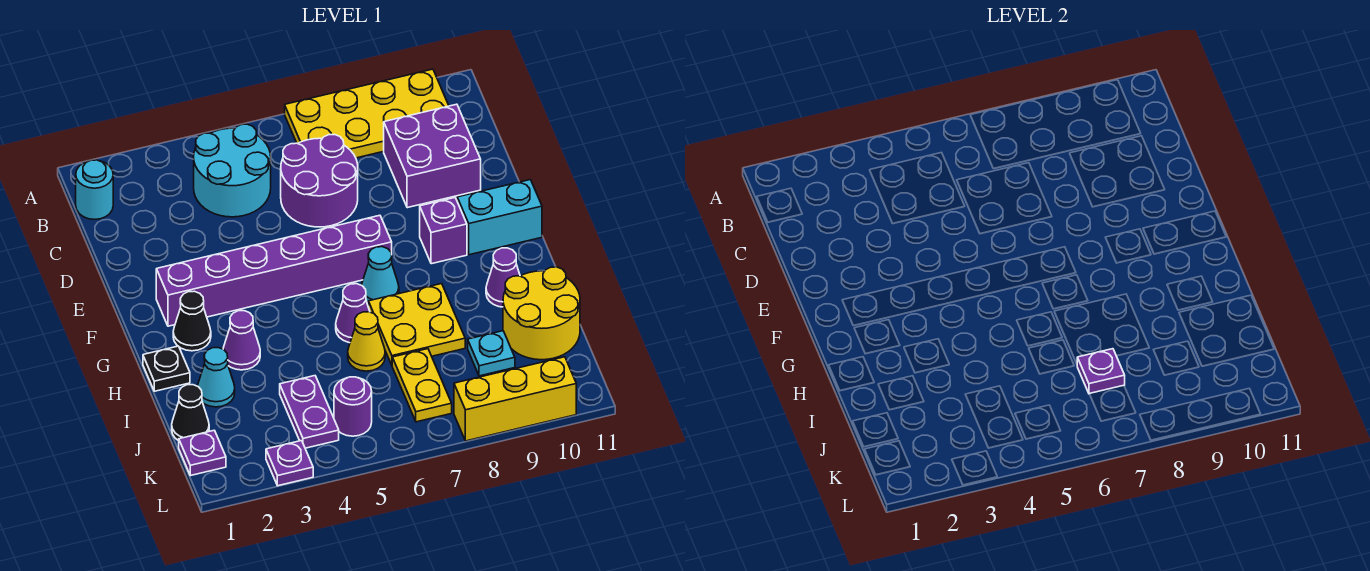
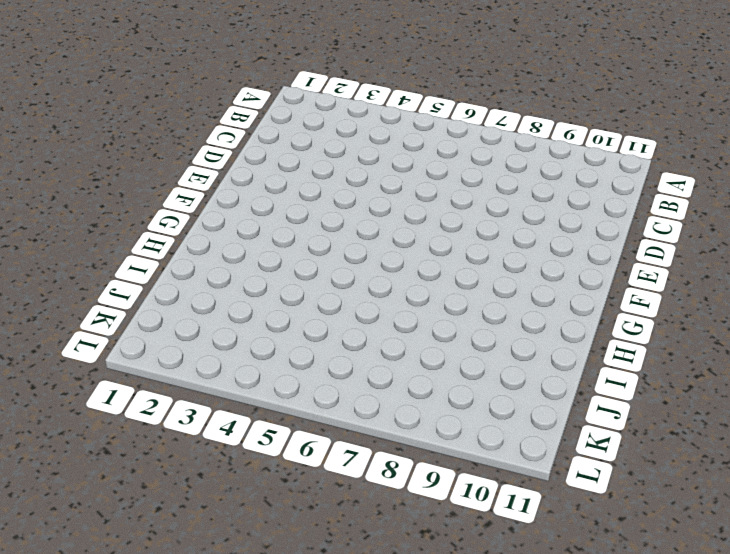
none -> yellow 2x4 plate [285,69,449,158]
none -> cyan 1x1 round brick [76,160,113,220]
none -> cyan 2x2 round brick [194,124,271,217]

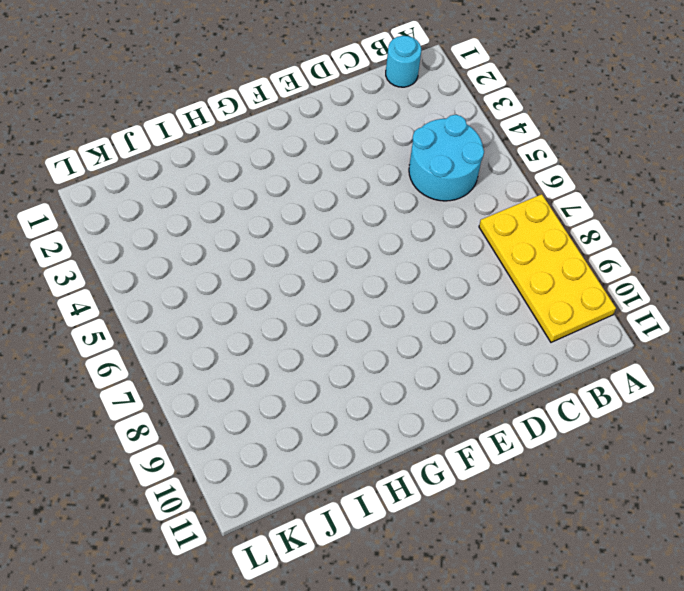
none -> purple 2x2 round brick [281,135,358,227]
none -> purple 2x2 brick [384,104,481,208]
none -> purple 1x6 brick [156,215,392,326]

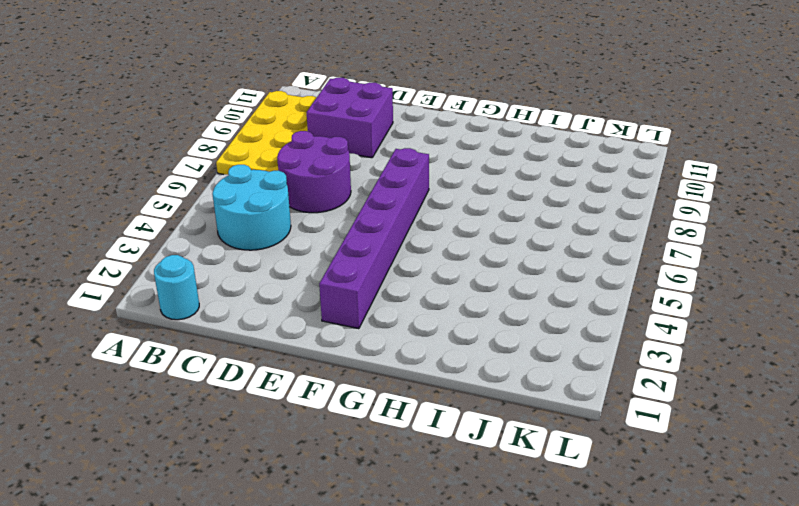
none -> purple 1x1 brick [420,198,467,264]
none -> cyan 1x2 brick [457,180,542,255]
none -> black 1x1 cone [173,291,211,351]

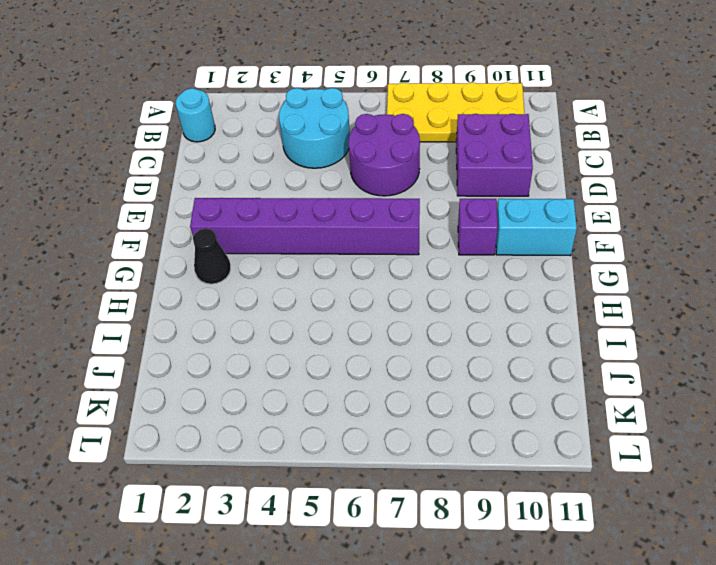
none -> cyan 1x1 cone [362,247,399,302]
none -> black 1x1 plate [143,346,190,391]
none -> purple 1x1 cone [223,311,260,370]

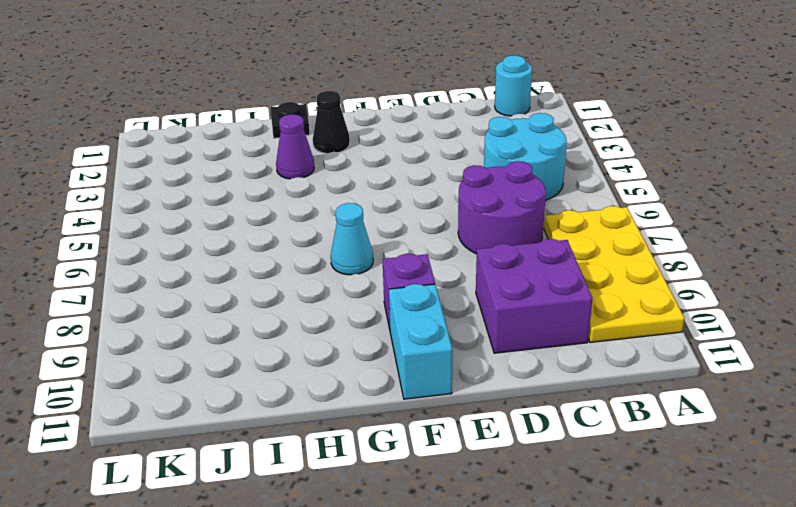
none -> purple 1x6 brick [156,215,392,326]
none -> purple 1x1 cone [336,284,370,343]
none -> yellow 2x2 plate [368,284,465,365]

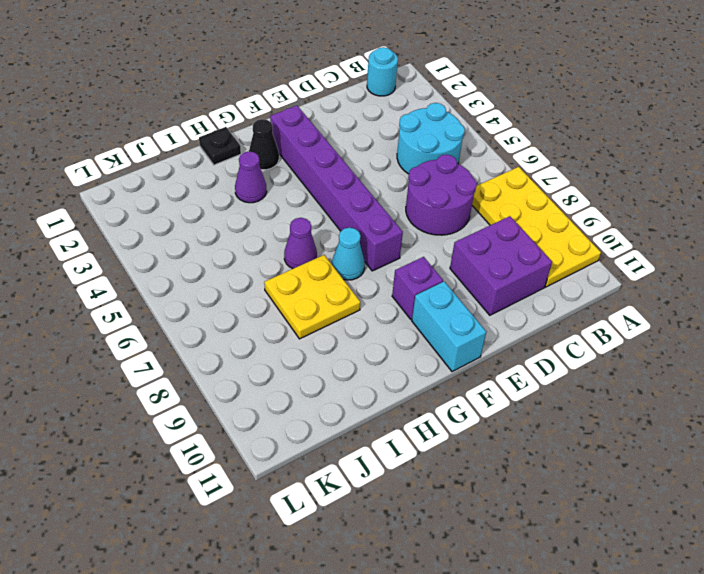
none -> purple 1x1 cone [486,248,520,307]
none -> cyan 1x1 cone [198,348,235,407]
none -> yellow 1x1 cone [348,312,385,371]

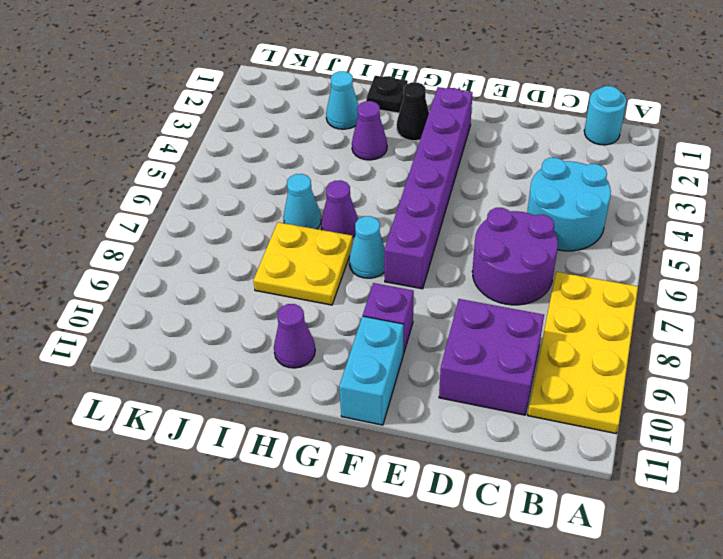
cyan 1x1 cone [283,174,321,229] -> yellow 1x1 cone [348,312,385,371]
none -> yellow 2x2 round brick [503,267,580,360]
none -> black 1x1 cone [172,385,209,441]
none -> purple 1x2 plate [280,376,339,448]

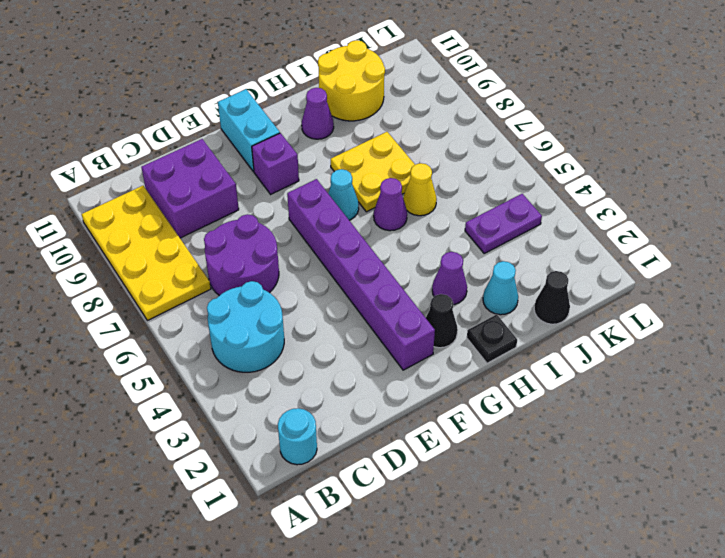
none -> yellow 1x2 plate [392,349,452,422]
none -> cyan 1x1 plate [468,331,515,376]
none -> purple 1x1 plate [179,430,226,476]

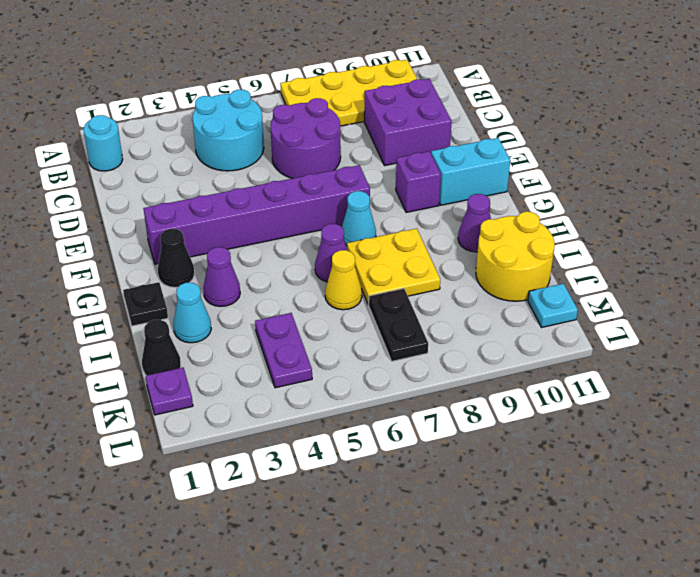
black 1x2 plate [369,288,428,361] -> yellow 1x2 plate [392,349,452,422]
cyan 1x1 plate [528,284,578,328] -> cyan 1x1 plate moved to [468,331,515,376]
none -> purple 1x1 round brick [334,377,372,436]
none -> purple 1x1 plate [266,441,313,486]
none -> yellow 1x3 brick [454,357,576,441]

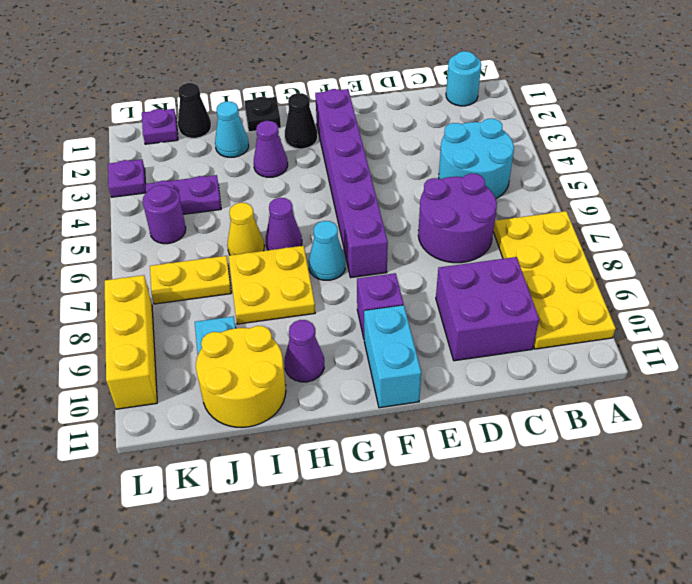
none -> purple 1x1 plate [1077,349,1125,394]

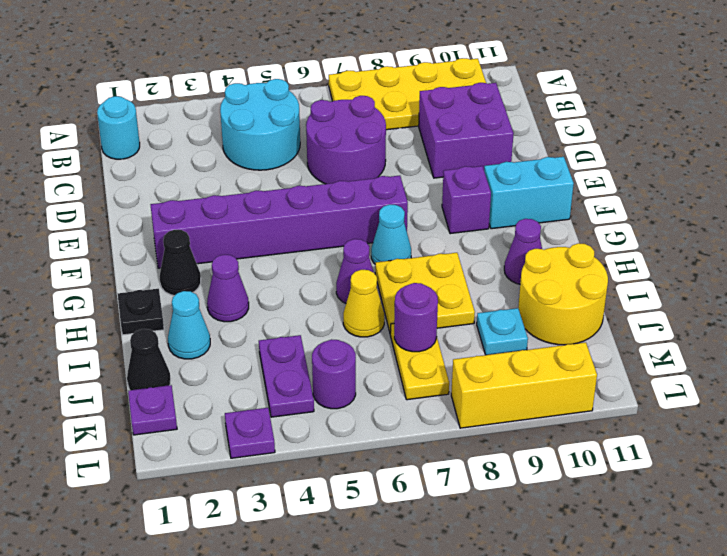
purple 1x1 round brick [394,283,438,352] -> purple 1x1 plate [1077,349,1125,394]

